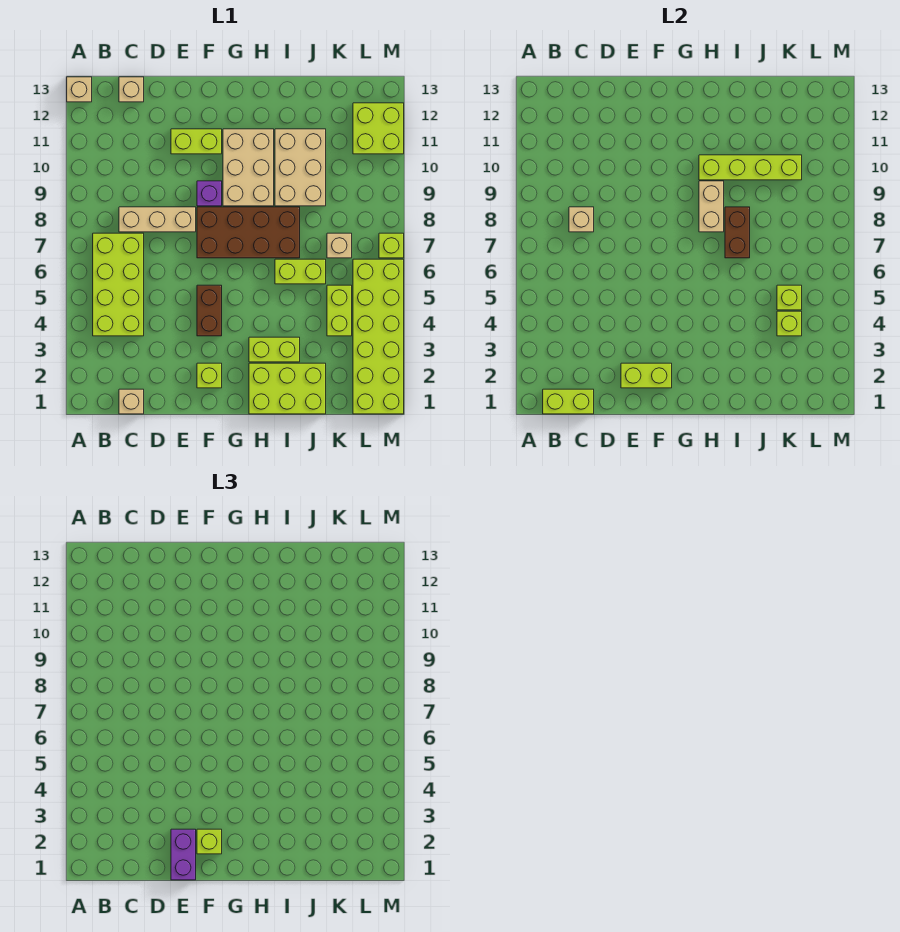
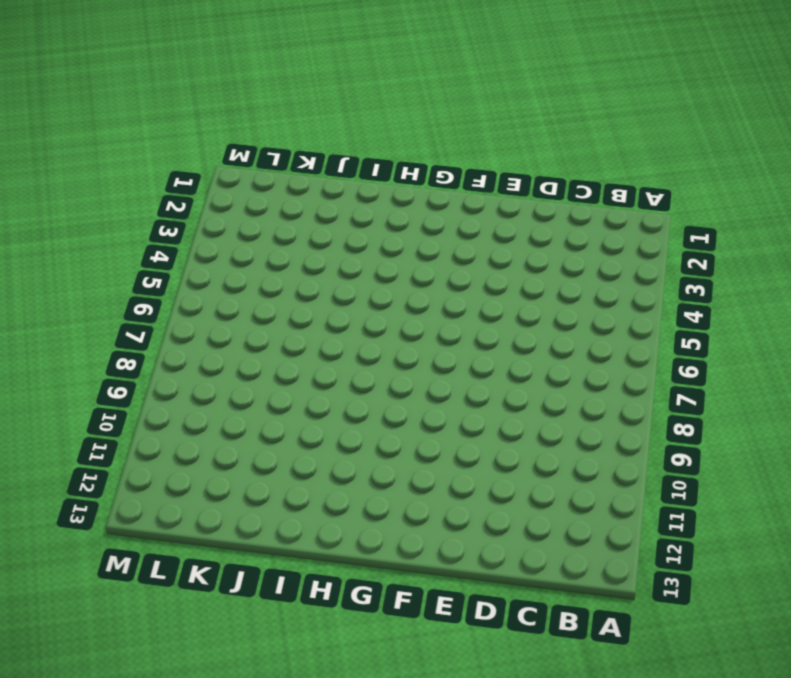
none -> tan 1x1 brick [67,77,92,102]
none -> lime 2x4 brick [93,233,144,336]
none -> tan 1x1 brick [119,389,144,414]
none -> tan 1x3 brick [119,207,196,232]

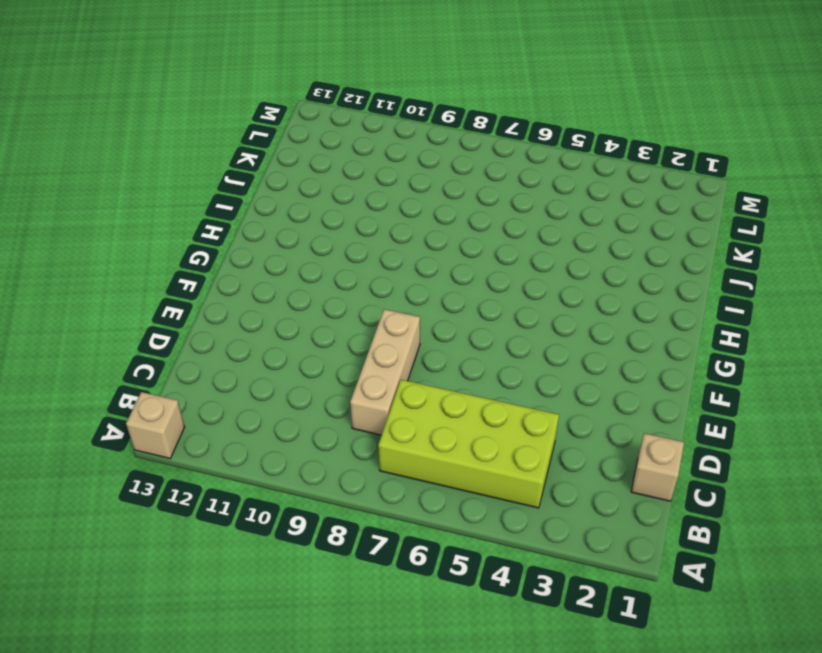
none -> tan 1x1 brick [119,77,144,102]
none -> lime 1x2 brick [171,129,222,154]
none -> lime 1x1 brick [197,363,222,388]
none -> brown 1x2 brick [197,285,222,336]

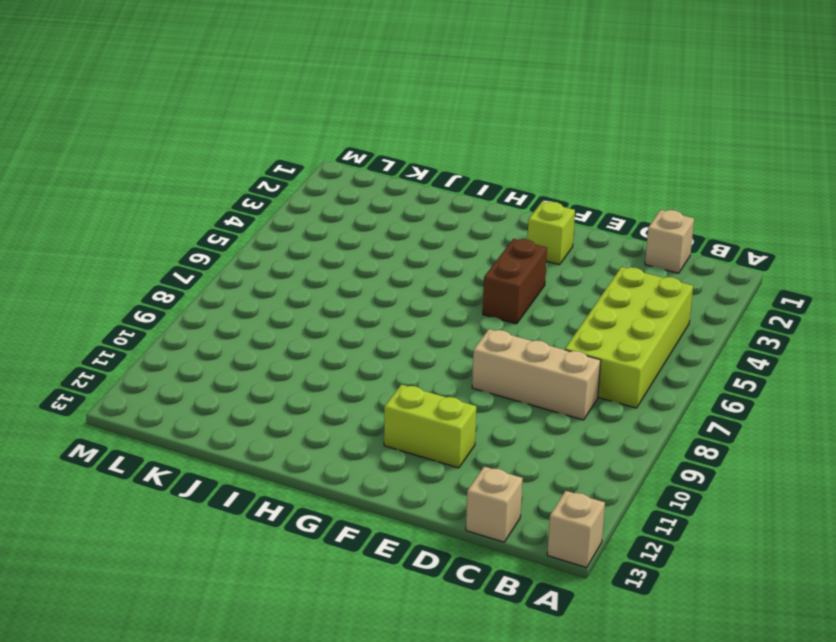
none -> brown 2x4 brick [197,207,300,258]
none -> purple 1x1 brick [197,181,222,206]
none -> tan 2x3 brick [223,129,274,206]
none -> lime 2x3 brick [249,363,326,414]

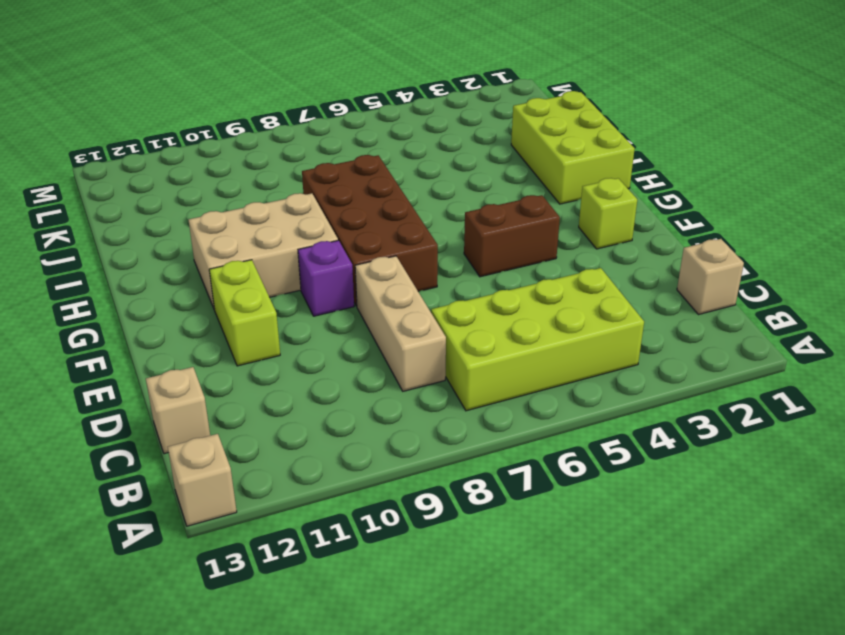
none -> lime 1x2 brick [249,337,300,362]
none -> lime 1x2 brick [275,259,326,284]
none -> tan 2x3 brick [275,129,326,206]
none -> lime 1x2 brick [327,285,352,336]

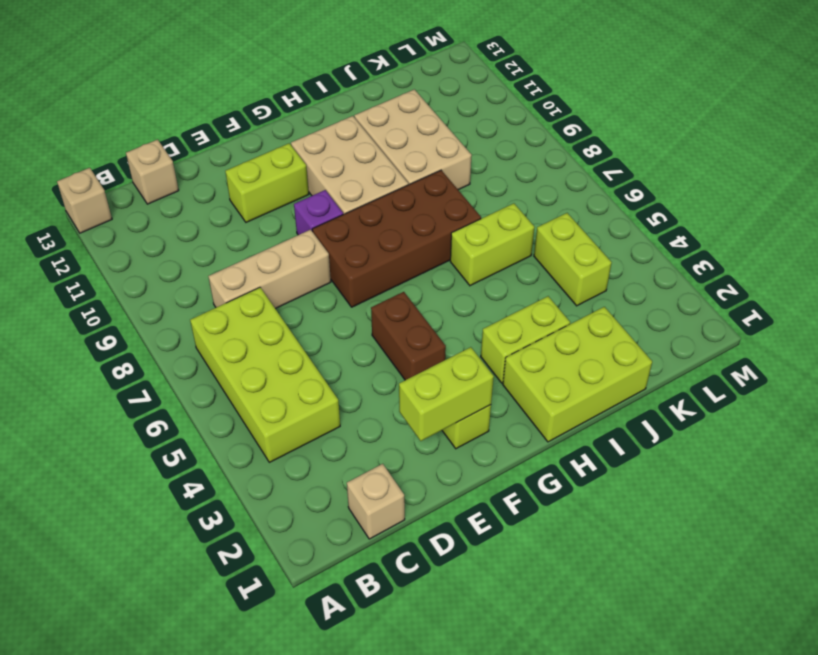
none -> tan 1x1 brick [327,233,352,258]
none -> lime 2x6 brick [353,259,404,414]
none -> lime 2x2 brick [353,103,404,154]
none -> lime 1x1 brick [379,233,404,258]

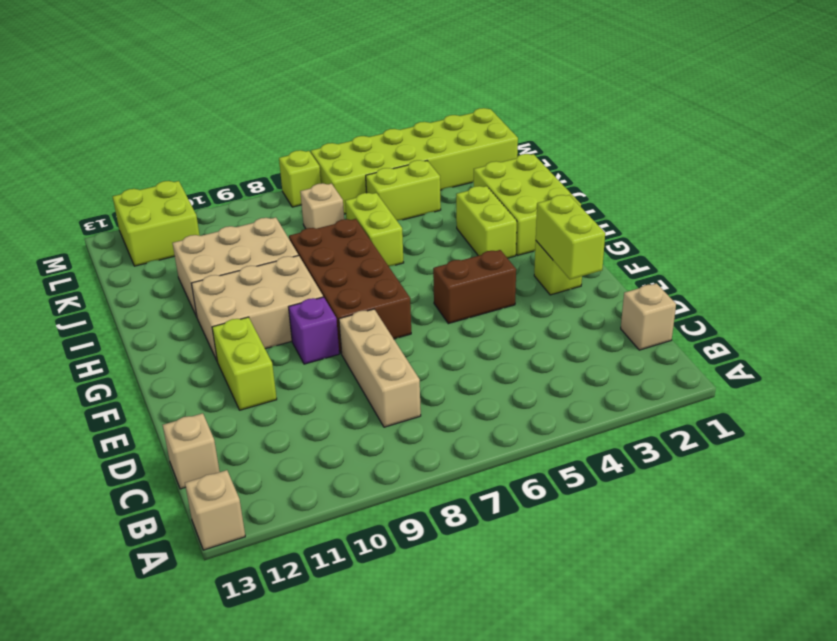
none -> lime 2x4 brick [93,233,144,336]
none -> lime 1x2 brick [543,389,594,414]
none -> tan 1x1 brick [569,207,594,232]
none -> tan 1x2 brick [699,181,724,232]

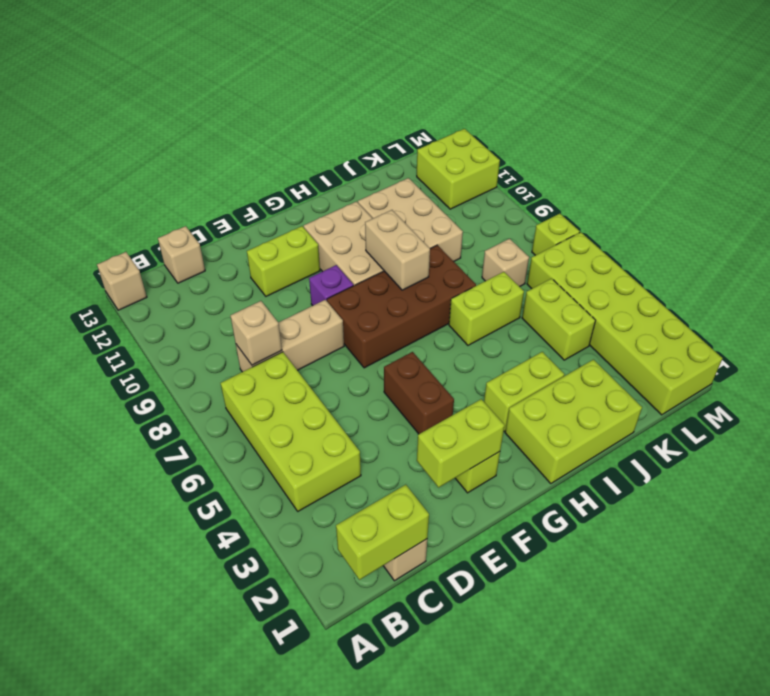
none -> lime 1x4 brick [699,155,802,180]
none -> brown 1x2 brick [725,207,750,258]
none -> lime 1x1 brick [777,311,802,336]
none -> lime 1x1 brick [777,285,802,310]

